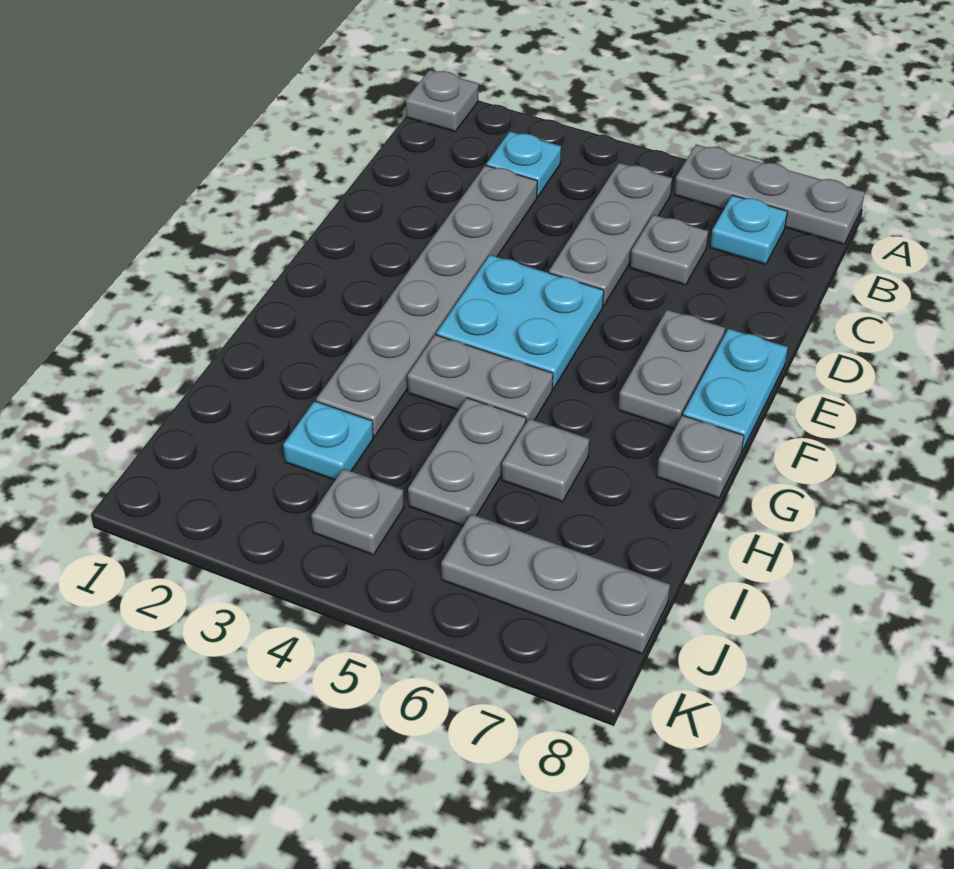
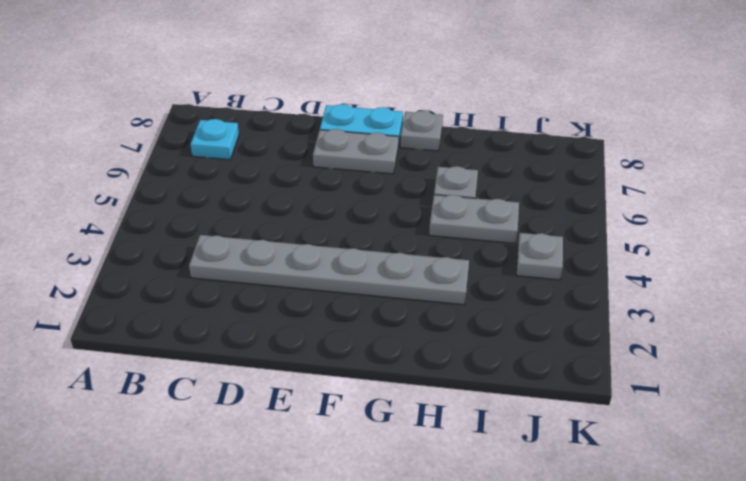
none -> grey 1x1 plate [406,70,479,131]
none -> grey 1x3 plate [674,145,865,244]
none -> cyan 1x1 plate [486,132,561,197]

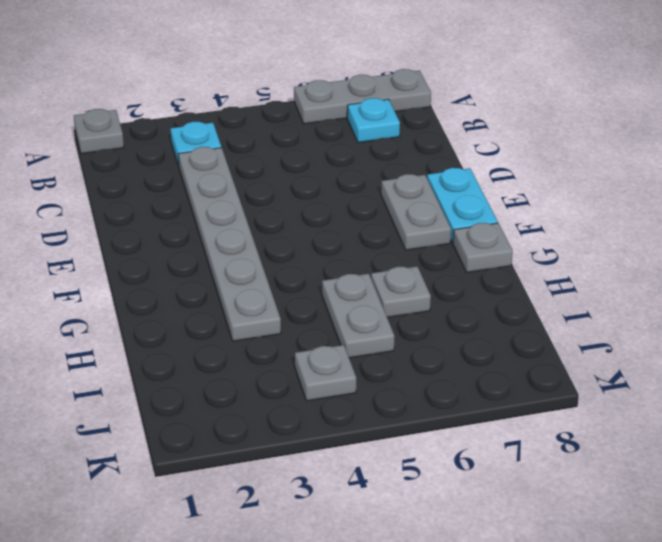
none -> grey 1x3 plate [549,163,672,306]
none -> grey 1x1 plate [630,215,708,285]
none -> cyan 2x2 plate [436,255,604,389]

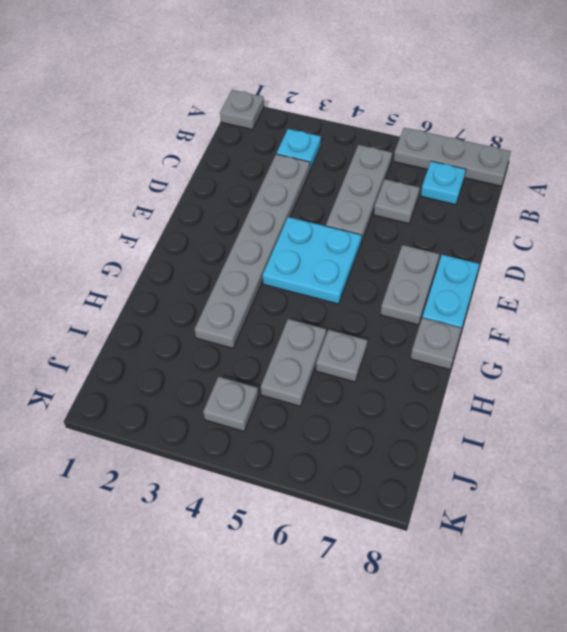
none -> grey 1x2 plate [407,335,553,423]
none -> cyan 1x1 plate [283,401,373,480]
none -> grey 1x3 plate [441,514,670,654]

